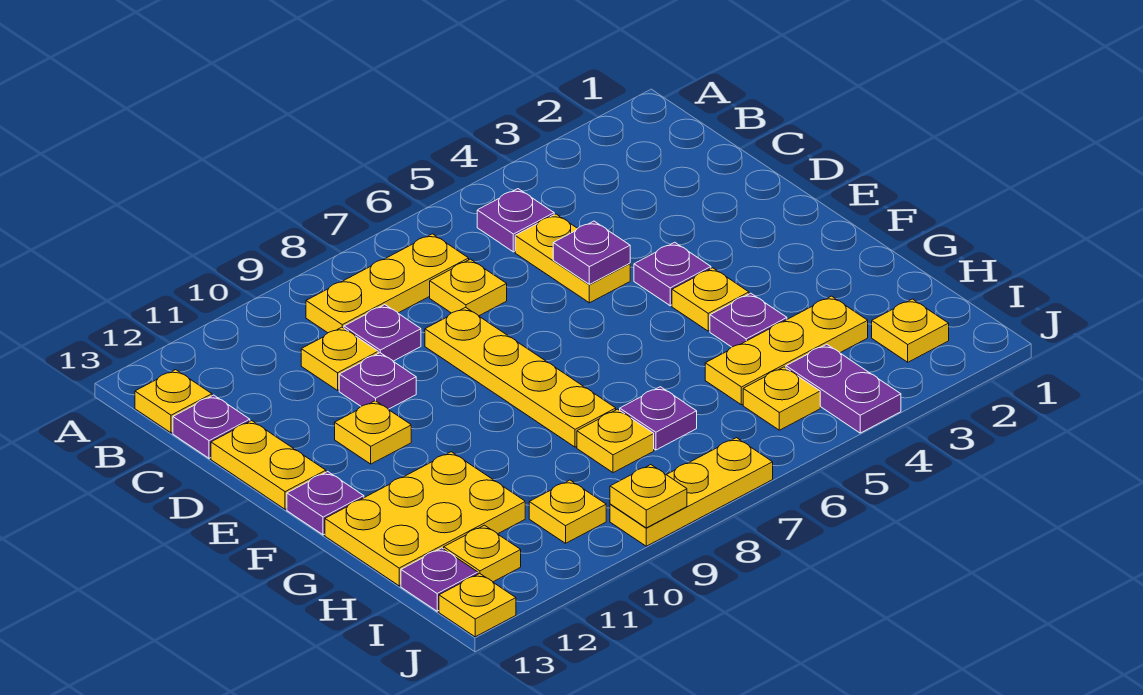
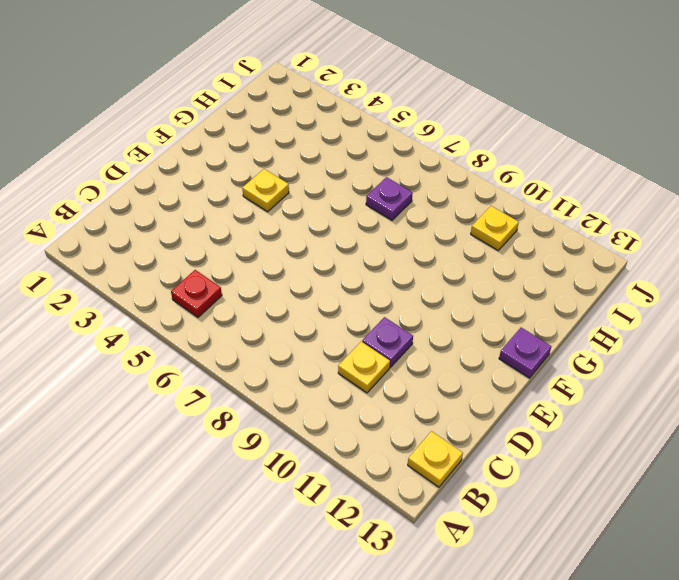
red 1x1 plate [171,270,222,317] -> purple 1x1 plate [477,189,554,252]
none -> yellow 1x3 plate [306,234,469,333]
none -> yellow 1x2 plate [515,214,630,303]
none -> yellow 1x1 plate [430,259,507,316]
none -> purple 1x1 plate [344,305,421,361]

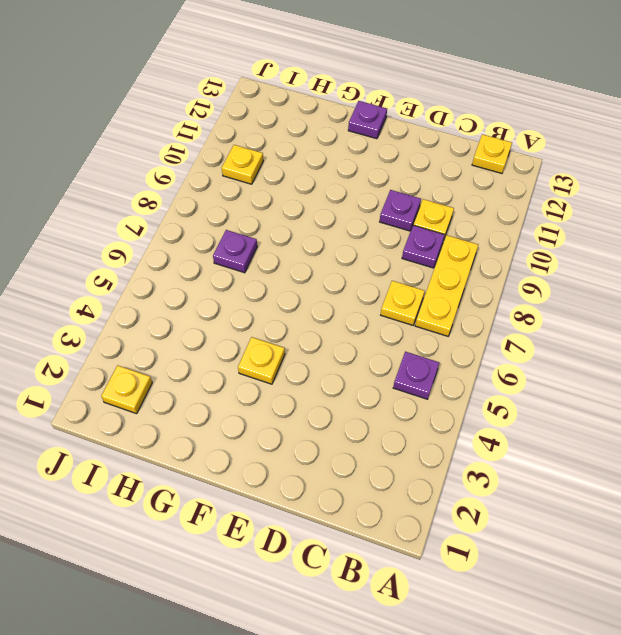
none -> yellow 1x2 plate [515,214,630,303]
none -> purple 1x1 plate [173,395,250,458]
none -> yellow 1x4 plate [425,307,616,447]
none -> yellow 1x2 plate [211,421,326,509]

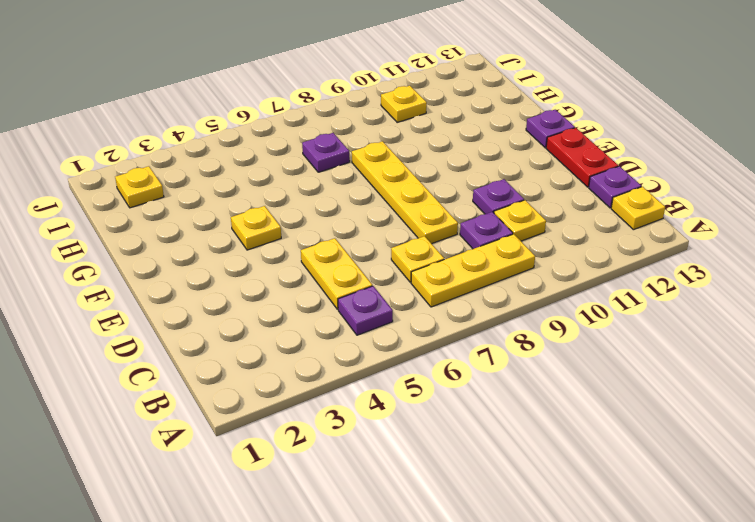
red 1x2 plate [546,128,618,187] -> yellow 1x2 plate [211,421,326,509]
none -> purple 1x1 plate [634,242,711,306]
none -> yellow 1x1 plate [335,401,411,464]
none -> purple 1x1 plate [710,293,787,347]
none -> yellow 2x3 plate [325,452,525,586]

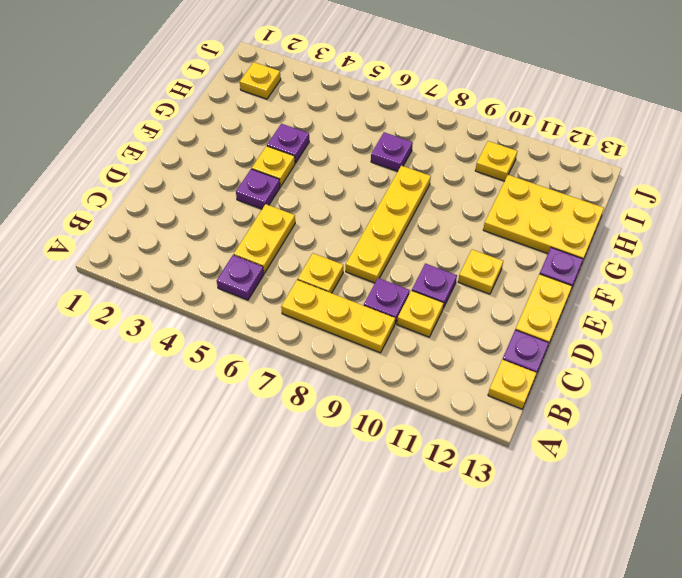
none -> yellow 1x3 plate [705,296,868,405]
none -> yellow 1x1 plate [577,409,654,473]
none -> purple 1x2 plate [786,344,901,433]
none -> yellow 1x1 plate [743,367,820,430]

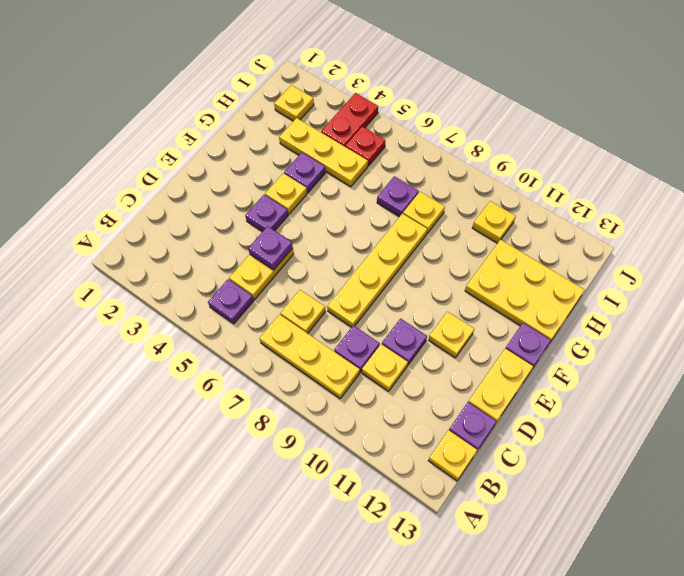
red 1x2 plate [321,93,378,146] -> purple 1x2 plate [786,344,901,433]
red 1x1 plate [345,126,385,166] -> yellow 1x1 plate [743,367,820,430]
none -> yellow 1x1 plate [444,525,521,582]
none -> purple 1x1 plate [401,548,478,611]
none -> yellow 1x3 plate [610,438,773,546]
none -> yellow 1x1 plate [439,573,516,637]

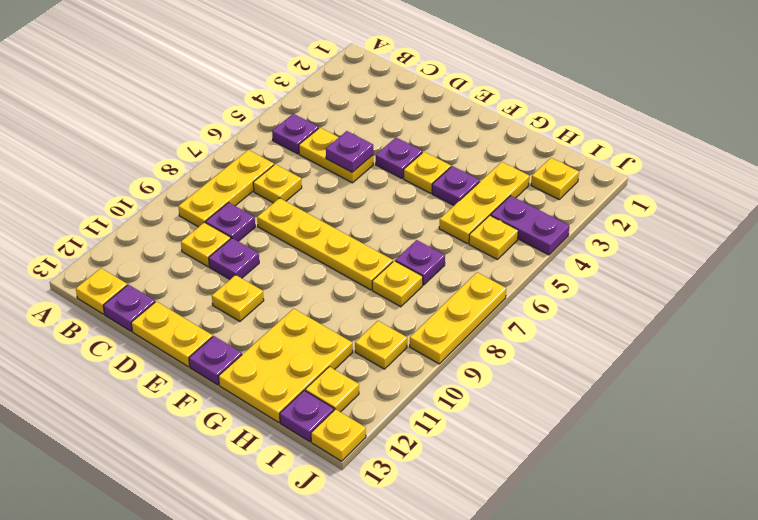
none -> yellow 1x1 plate [610,465,687,528]

